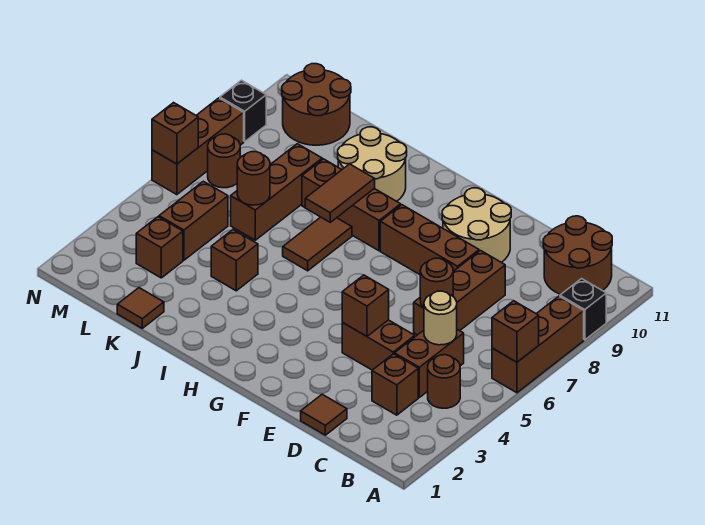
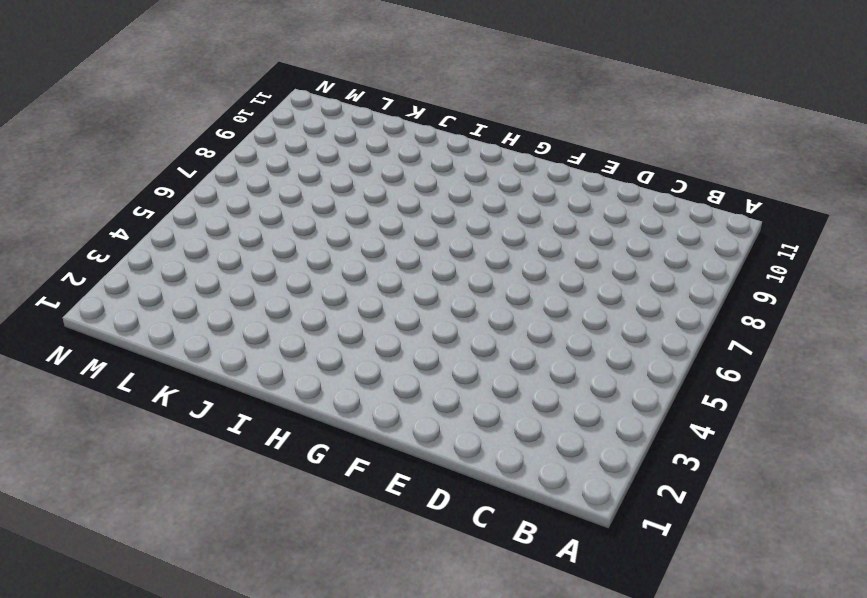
none -> brown 1x3 brick [492,296,584,393]
none -> black 1x1 brick [560,279,606,340]
none -> brown 1x1 round brick [428,355,460,408]
none -> brown 2x2 round brick [543,216,612,295]

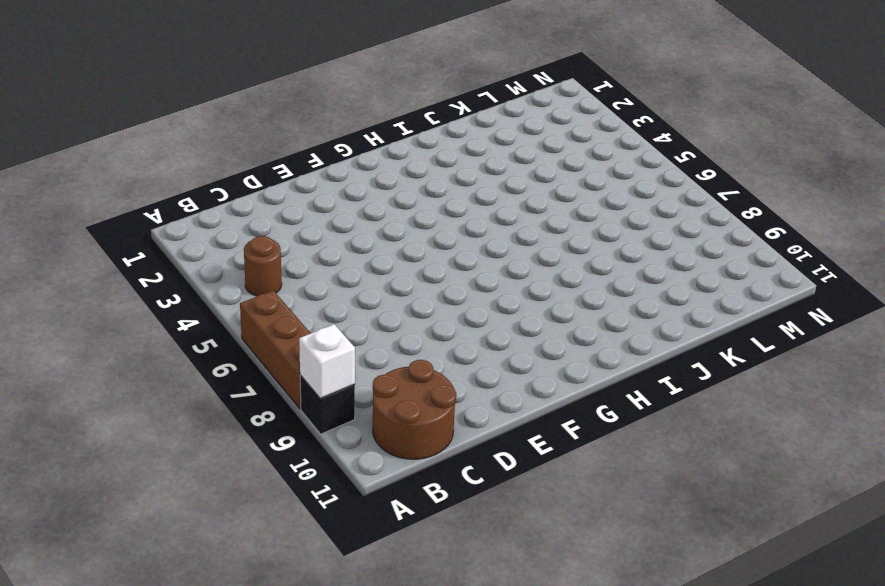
white 1x1 brick [299,324,355,398] -> none
none -> brown 1x1 brick [372,354,418,415]
none -> brown 1x2 brick [395,329,464,397]
none -> brown 1x1 tile [301,394,347,435]
none -> brown 1x2 brick [342,320,415,370]

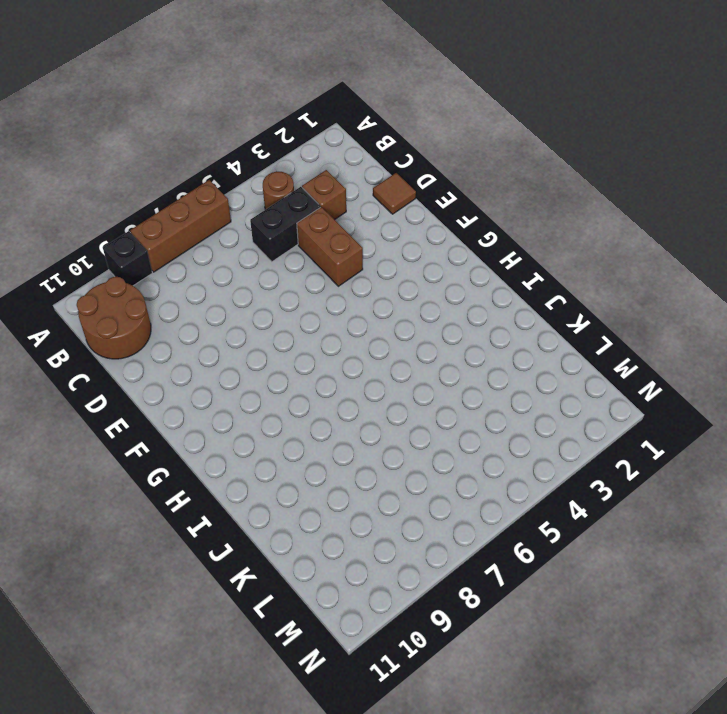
black 1x2 brick [250,187,320,262] -> brown 1x2 brick [395,329,464,397]
none -> brown 1x3 brick [414,251,505,335]
none -> brown 1x3 brick [380,205,479,275]
none -> tan 2x2 round brick [442,188,511,262]
none -> brown 1x3 brick [302,159,401,251]

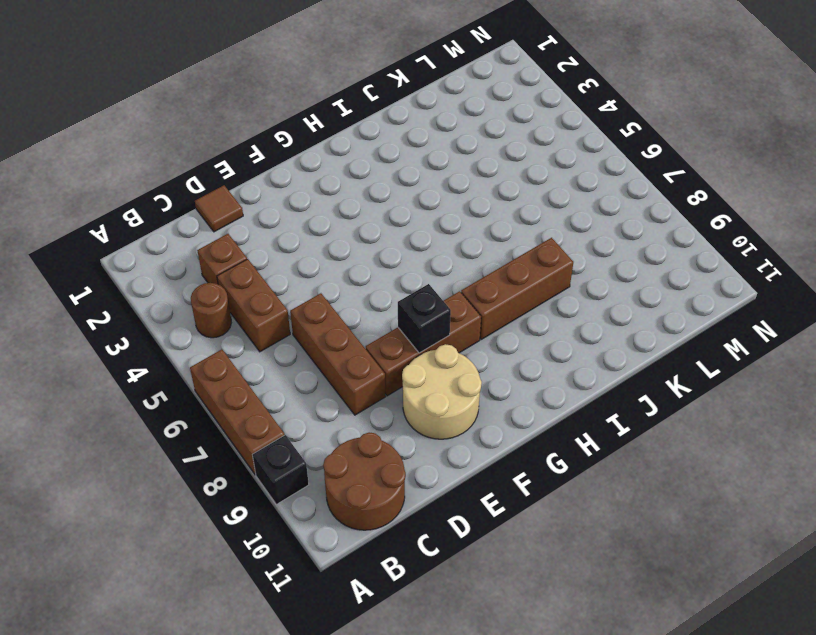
black 1x1 brick [398,284,451,353] -> black 1x1 brick moved to [220,80,266,141]
none -> brown 1x2 brick [342,320,415,370]
none -> brown 1x2 tile [283,217,352,271]
none -> tan 2x2 round brick [338,127,407,201]
none -> brown 1x1 brick [211,230,258,291]

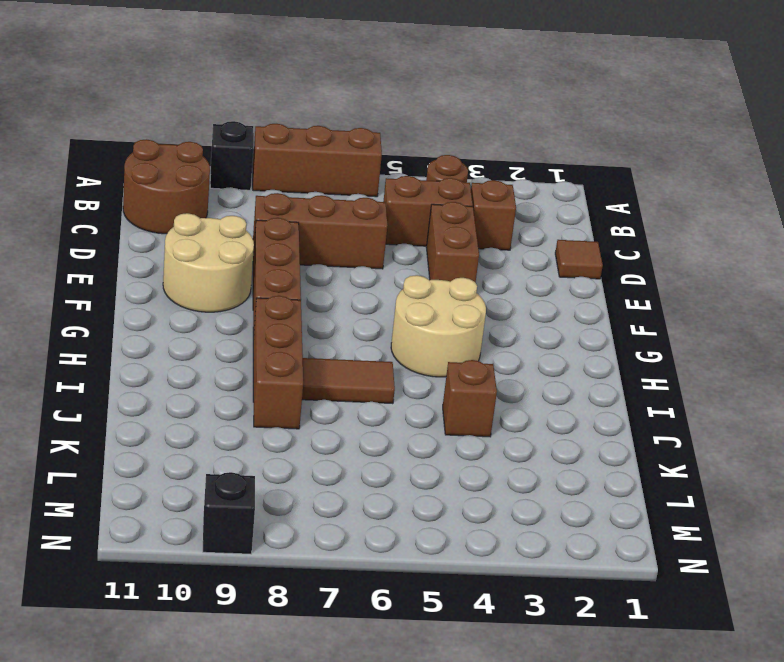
tan 2x2 round brick [391,275,486,377] -> tan 2x2 round brick moved to [338,127,407,201]
none -> brown 1x1 tile [117,288,164,328]
none -> brown 1x3 brick [231,144,322,240]
none -> brown 1x1 brick [136,217,183,278]
none -> brown 1x2 brick [159,181,228,260]

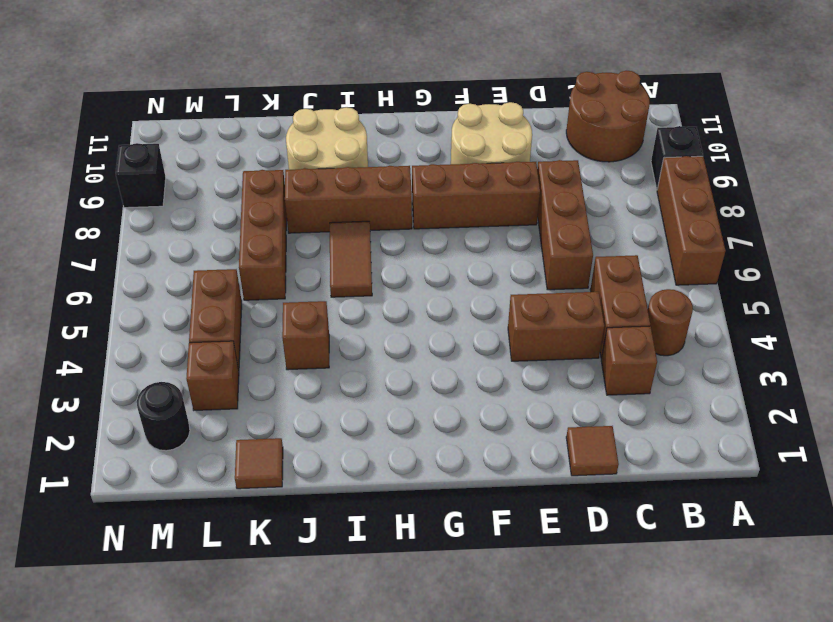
black 1x1 round brick [137,382,190,451] -> none
none -> brown 2x2 round brick [282,64,351,145]
none -> brown 1x1 round brick [208,134,240,188]
none -> brown 1x3 brick [152,98,244,195]
none -> brown 1x1 brick [492,301,539,362]

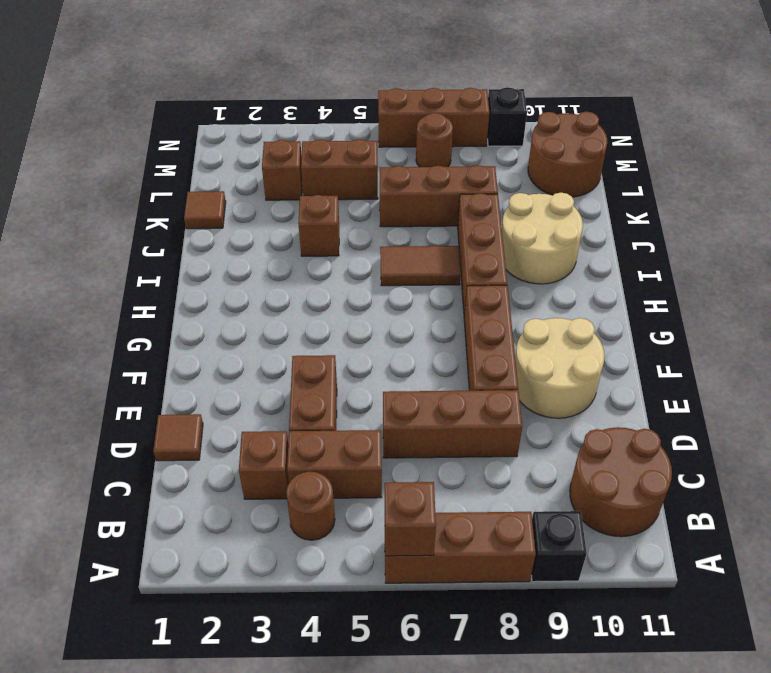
none -> tan 1x1 round brick [424,291,457,345]
none -> brown 1x1 round brick [420,258,453,307]
none -> brown 1x1 brick [342,275,389,336]
none -> brown 1x2 tile [305,164,375,222]

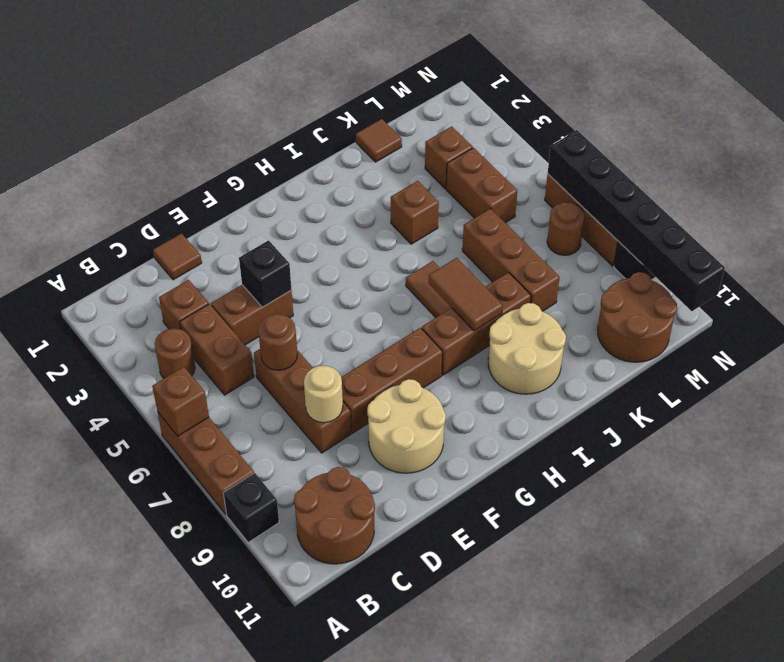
tan 1x1 round brick [304,366,343,423] -> tan 1x1 round brick moved to [424,291,457,345]
black 1x1 brick [239,240,291,307] -> brown 1x1 brick [342,275,389,336]
black 1x6 brick [548,130,725,311] -> brown 1x1 brick [152,103,198,164]
none -> brown 1x1 round brick [237,152,270,205]

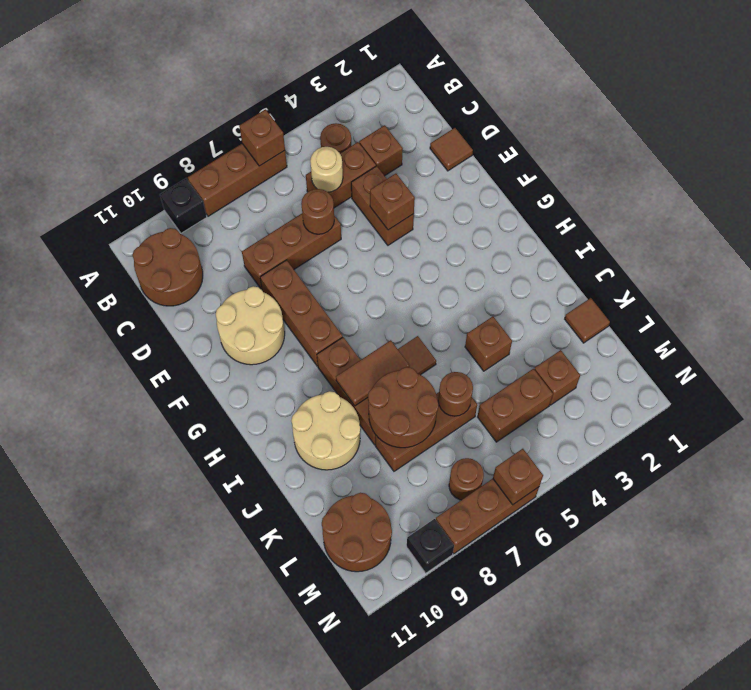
brown 2x2 round brick [368,367,439,448] -> none

